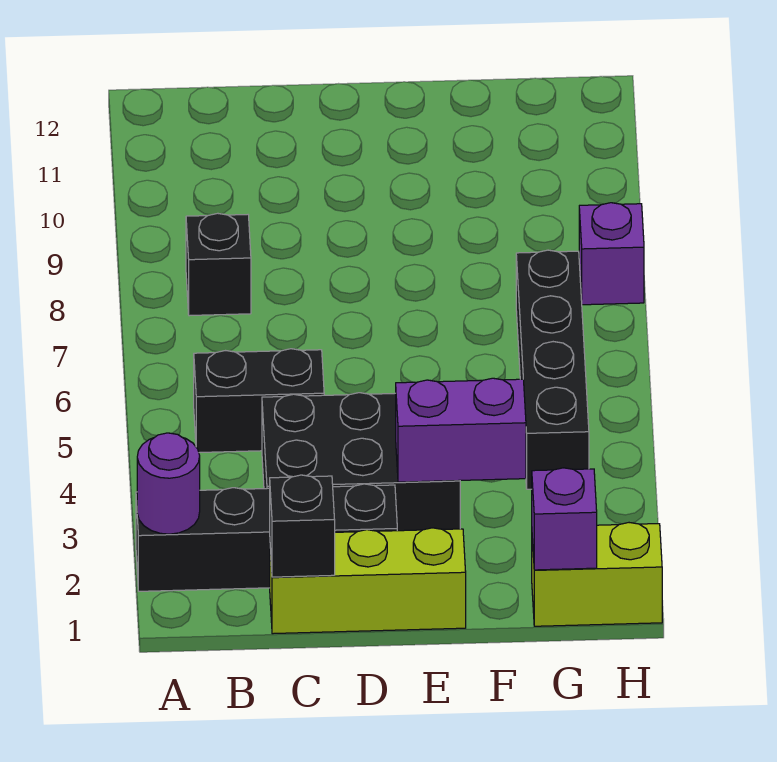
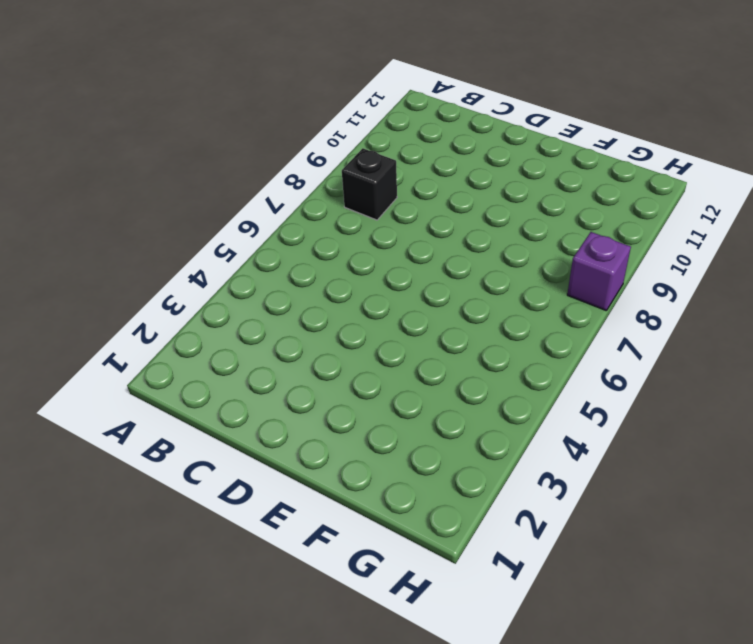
none -> black 1x4 brick [136,484,397,591]
none -> black 1x2 brick [194,349,324,453]
none -> lime 1x3 brick [270,528,466,634]

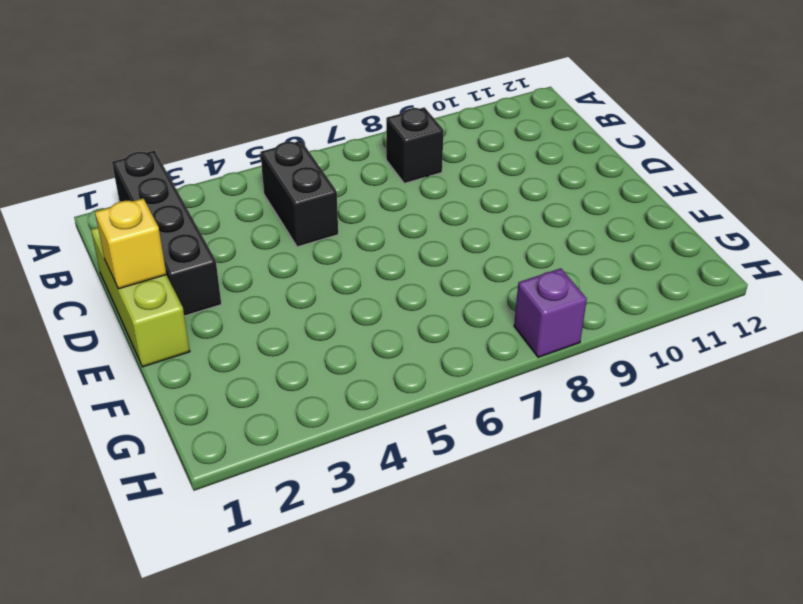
yellow 1x1 brick [95,198,166,289] -> none
none -> black 2x3 brick [262,393,460,531]
none -> lime 1x2 brick [532,523,662,626]
none -> black 1x4 brick [516,250,589,489]

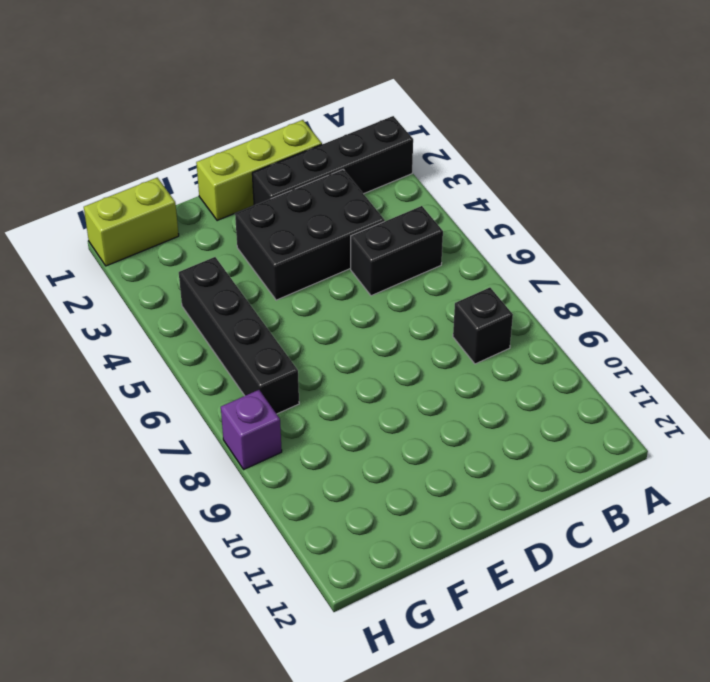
none -> purple 1x1 round brick [137,433,200,534]
none -> black 1x1 brick [270,475,335,577]
none -> purple 1x2 brick [396,378,526,482]

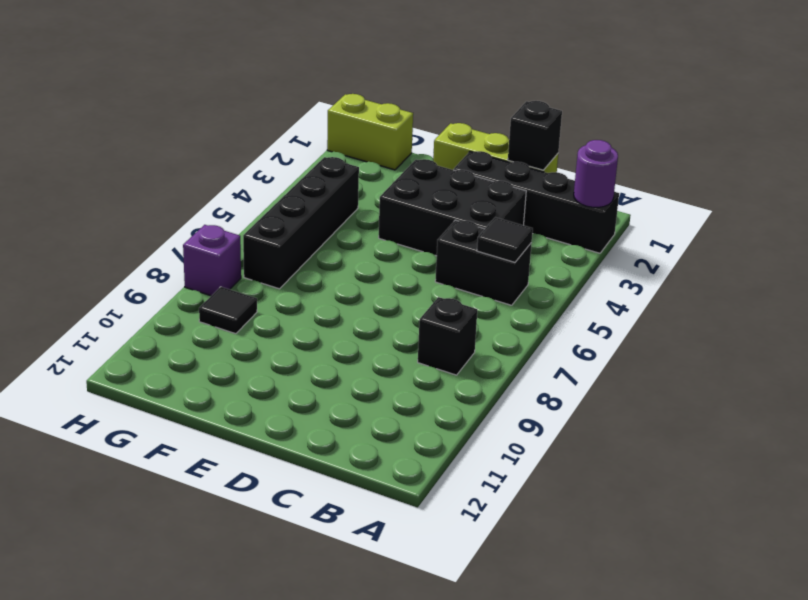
black 1x1 tile [477,217,533,262] -> none
black 1x1 tile [199,287,257,334] -> none
none -> purple 1x2 brick [396,378,526,482]
none -> purple 1x1 brick [532,468,597,570]

